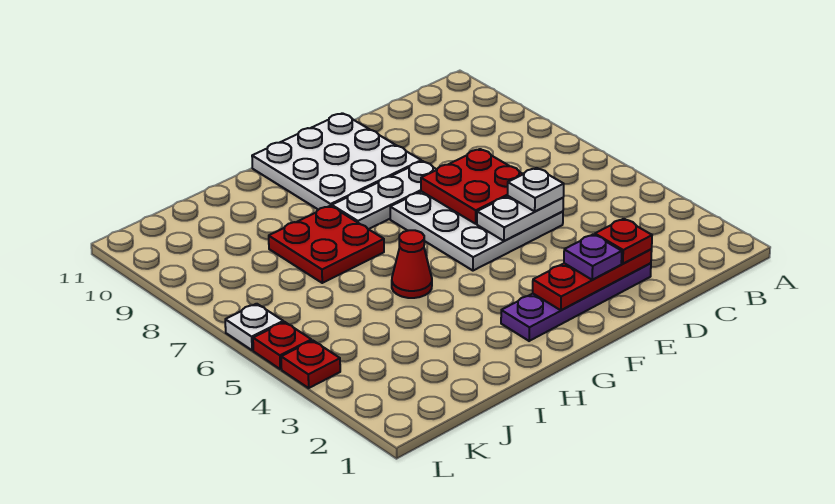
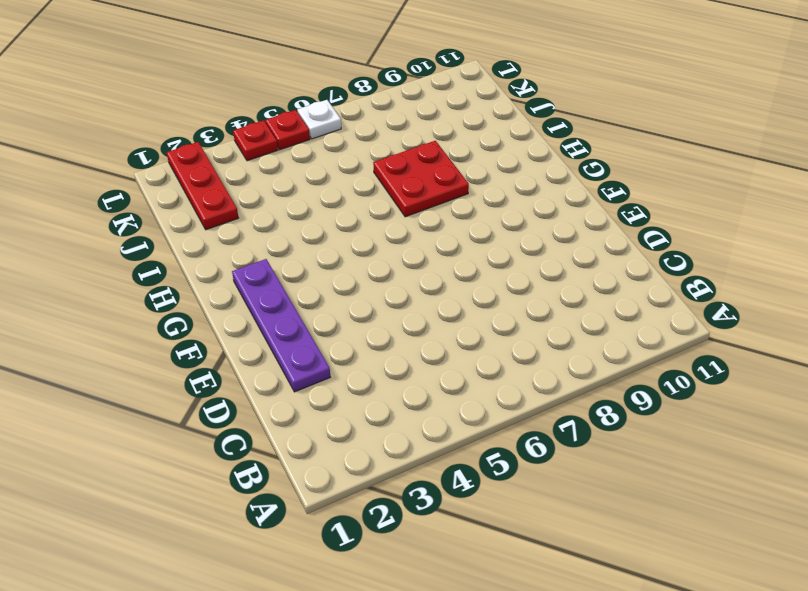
red 1x3 plate [167,142,238,230] -> red 1x3 plate moved to [533,249,652,310]
none -> white 3x3 plate [390,191,563,271]
none -> white 1x3 plate [332,161,437,229]
none -> white 3x3 plate [252,113,421,210]

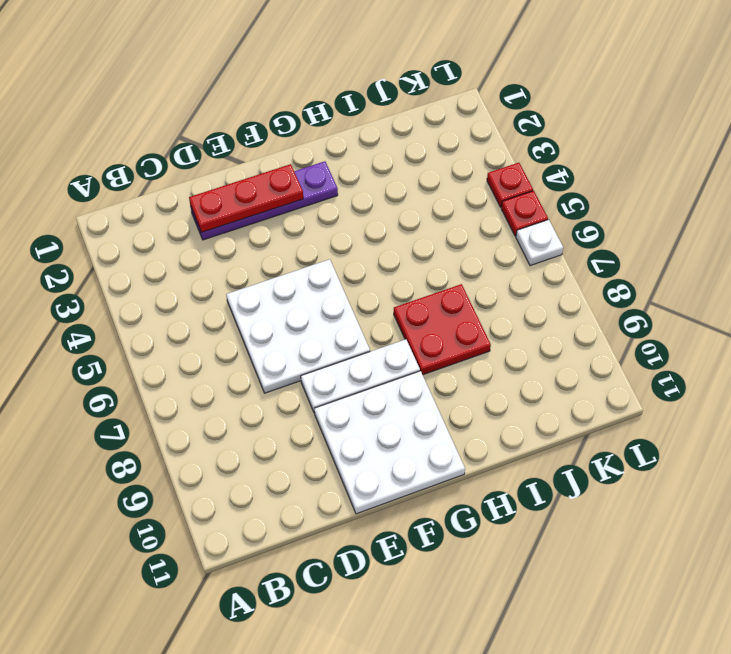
none -> red 1x1 cone [392,230,432,298]
none -> white 1x2 plate [477,196,563,241]
none -> red 2x2 plate [421,149,523,224]

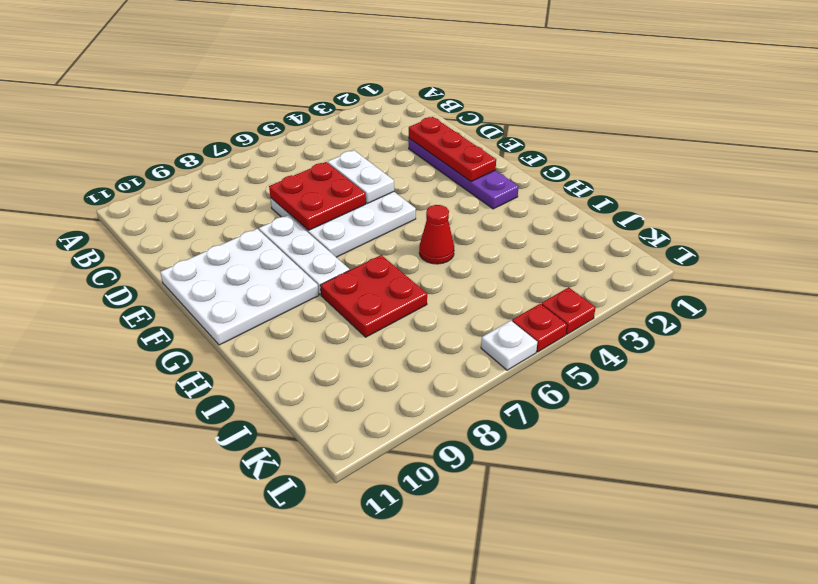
none -> red 1x1 plate [595,219,652,264]
none -> white 1x1 plate [508,168,564,211]
none -> purple 1x1 plate [564,234,622,280]

